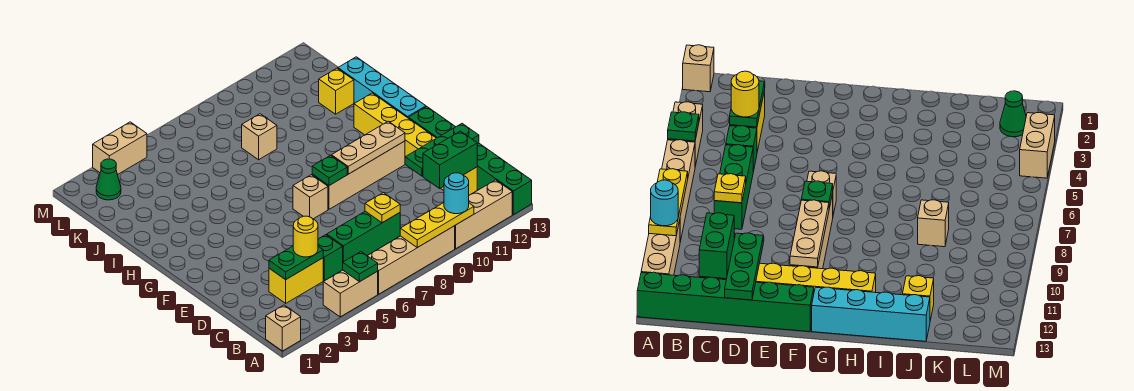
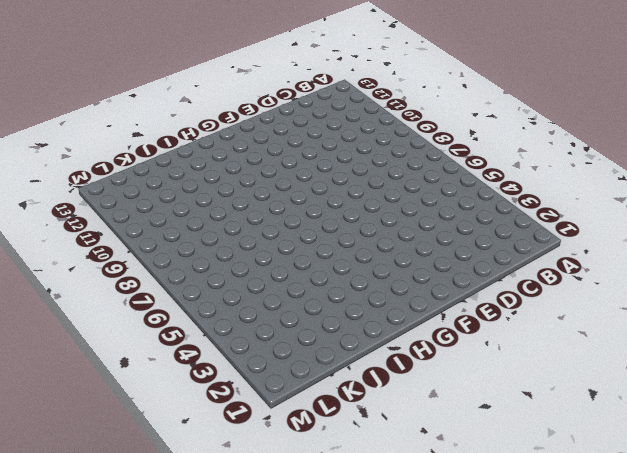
none -> tan 1x1 brick [266,305,301,351]
none -> tan 1x2 brick [323,270,378,317]
none -> tan 1x4 brick [367,226,455,294]

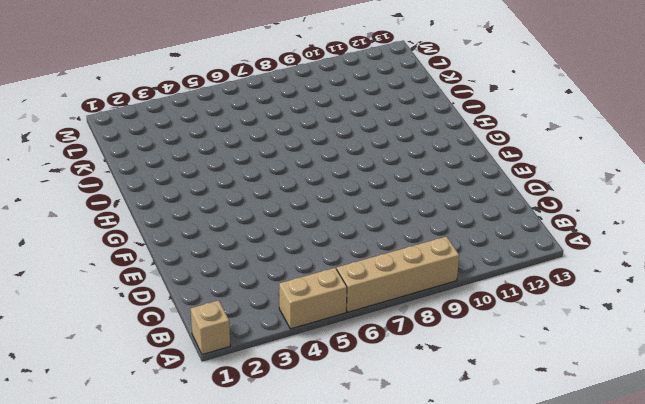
none -> tan 1x3 brick [455,180,512,249]
none -> green 1x6 brick [408,107,532,215]
none -> yellow 1x2 brick [269,258,323,303]

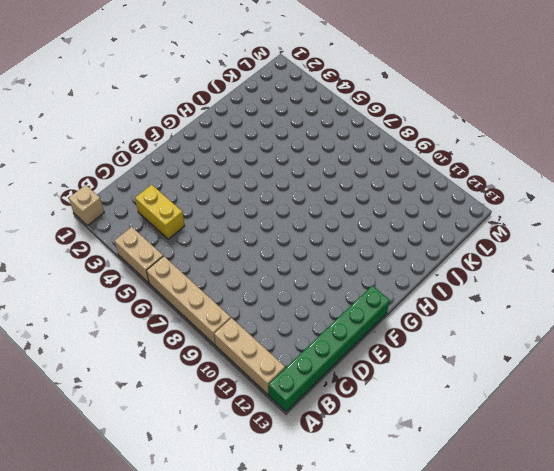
none -> green 1x1 brick [318,235,343,281]
none -> green 1x3 brick [327,211,400,262]
none -> yellow 1x6 brick [354,93,477,195]

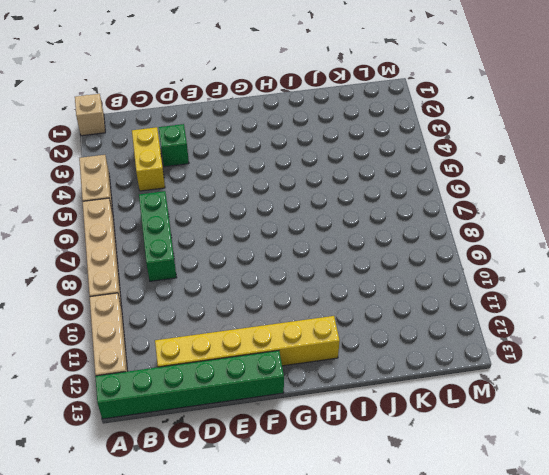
green 1x1 brick [159,124,189,167] -> green 1x1 brick moved to [318,235,343,281]
none -> tan 1x1 brick [293,175,328,219]
none -> tan 1x4 brick [312,141,405,209]
none -> cyan 1x4 brick [338,57,426,118]

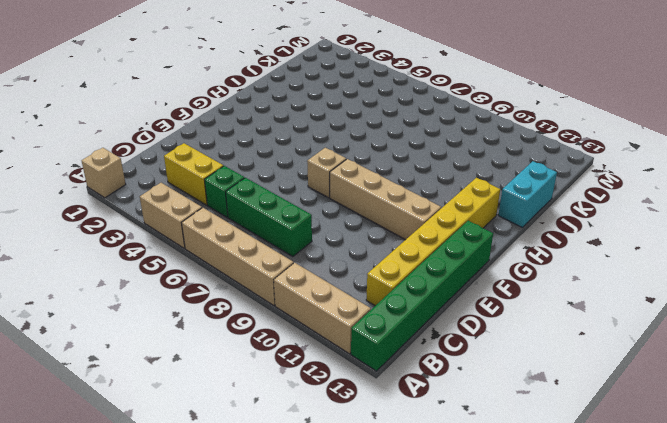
cyan 1x2 brick [498,161,557,227] -> cyan 1x4 brick [338,57,426,118]
none -> tan 1x1 brick [242,114,277,160]
none -> yellow 1x1 brick [319,68,354,114]
none -> green 1x1 cone [96,159,121,200]

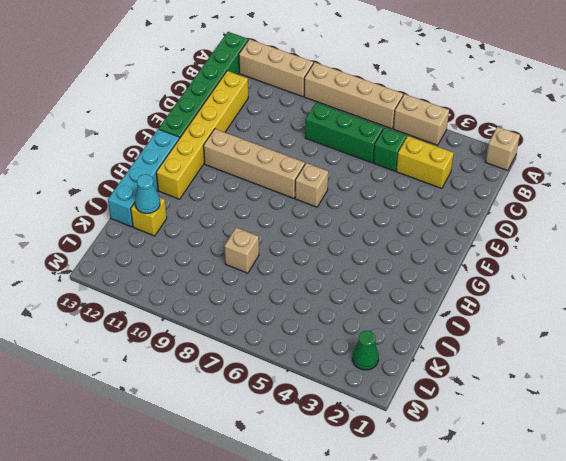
cyan 1x1 cone [135,174,160,214] -> none
none -> tan 1x2 brick [93,122,147,175]
none -> green 1x1 plate [343,252,378,282]
none -> yellow 1x3 plate [400,203,474,248]

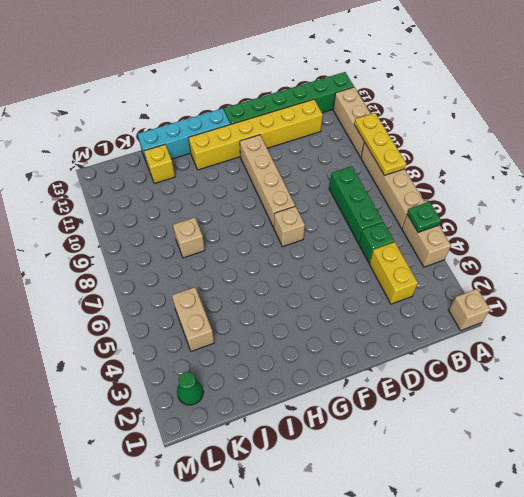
tan 1x2 brick [172,287,214,351] -> tan 1x2 brick moved to [93,122,147,175]
none -> green 1x2 plate [269,246,323,280]
none -> yellow 1x1 plate [365,193,400,223]
none -> green 1x2 brick [423,131,477,188]

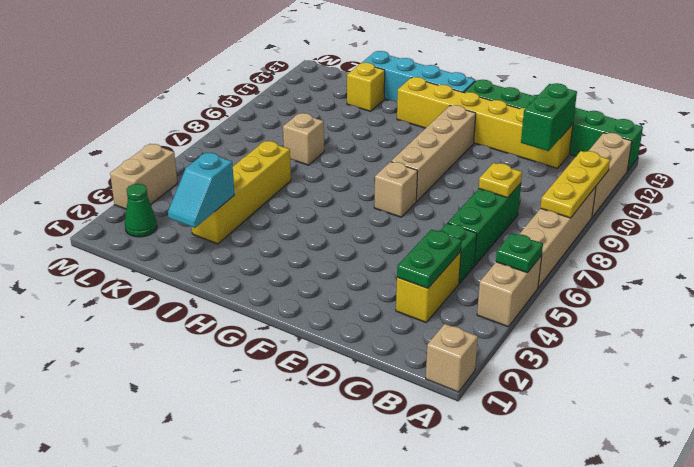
cyan 1x2 slope [168,153,234,228] -> none
yellow 1x4 brick [192,141,291,244] -> none
none -> green 1x3 plate [405,124,479,176]
none -> green 1x1 plate [312,155,347,185]
none -> tan 1x3 plate [332,121,405,174]

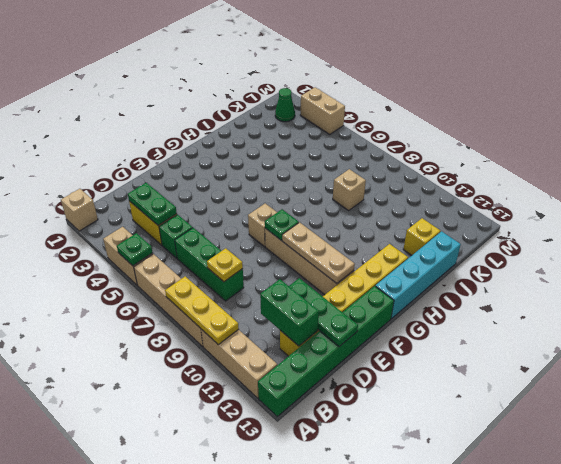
none -> cyan 1x1 round brick [444,173,469,214]
none -> yellow 1x1 round brick [293,216,318,257]

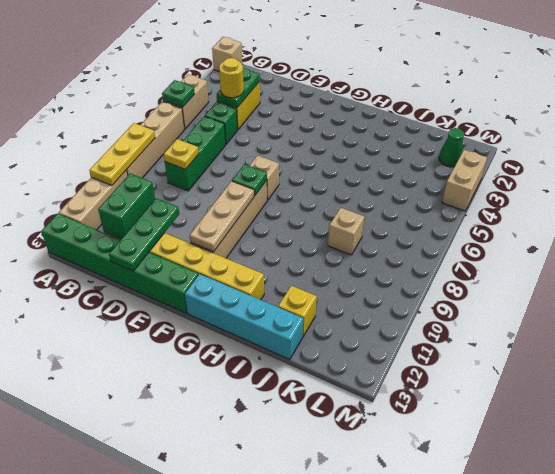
none -> cyan 1x1 round brick [444,173,469,214]

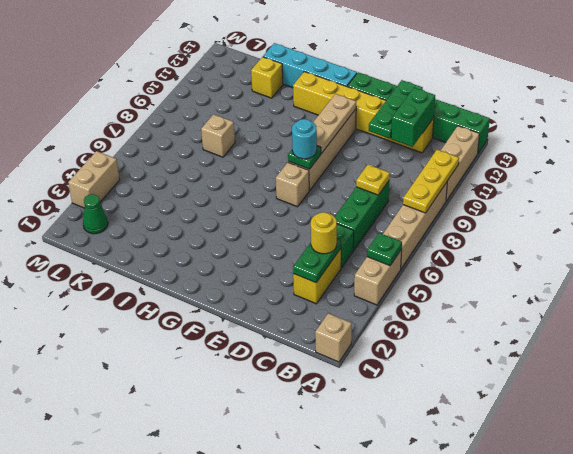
cyan 1x1 round brick [292,119,317,159] -> cyan 1x1 round brick moved to [444,173,469,214]

